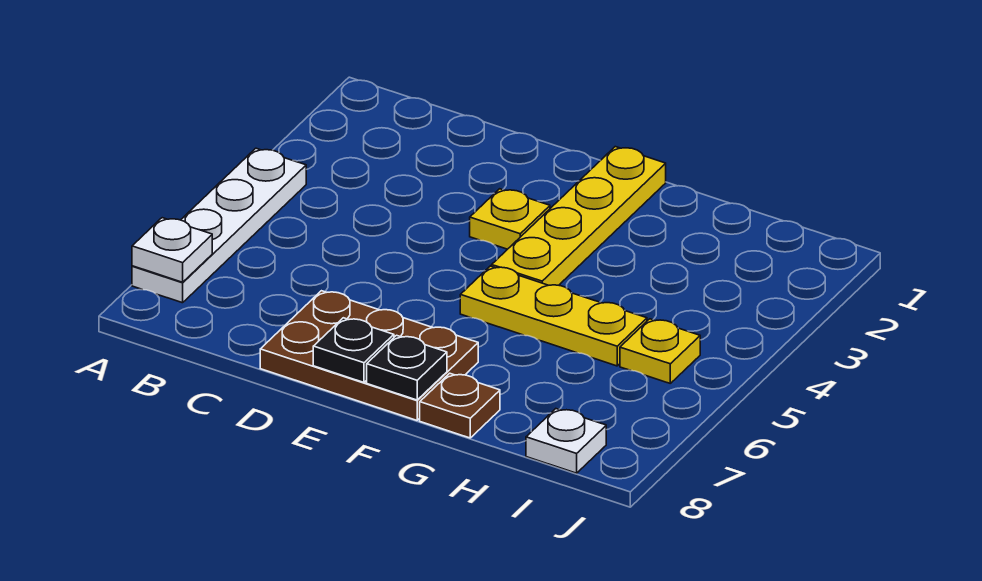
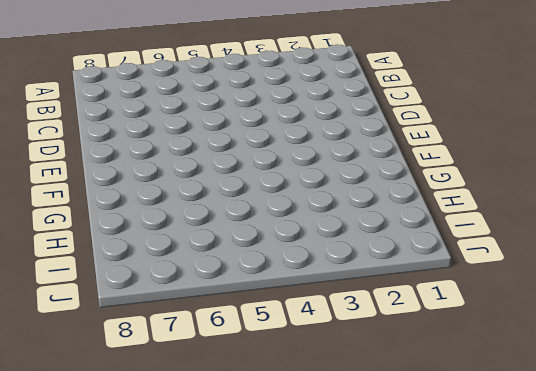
none -> white 1x4 plate [132,148,306,303]
none -> brown 2x3 plate [260,291,478,420]

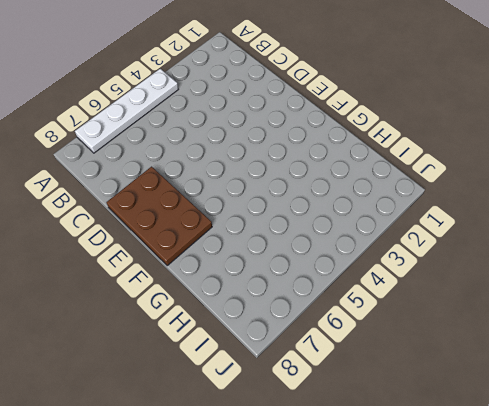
none -> yellow 1x1 plate [470,189,550,249]
none -> yellow 1x4 plate [492,147,666,285]

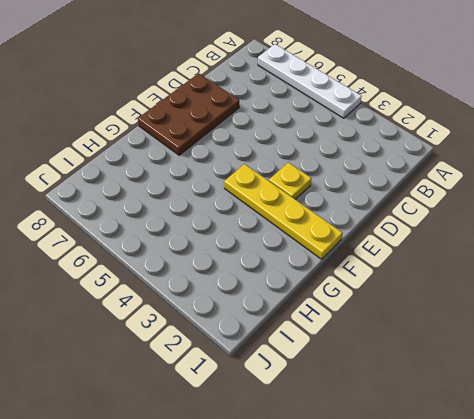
none -> yellow 1x3 plate [460,266,647,366]
none -> brown 1x1 plate [420,373,500,438]

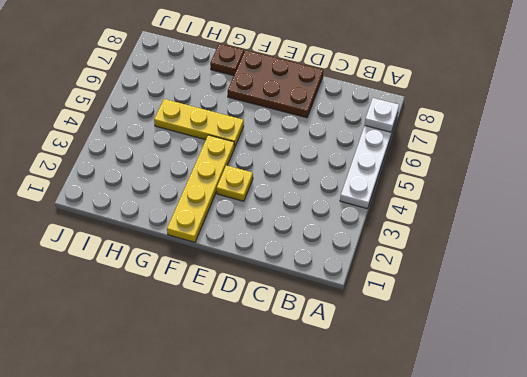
none -> yellow 1x1 plate [620,319,700,383]
none -> white 1x1 plate [526,409,606,473]

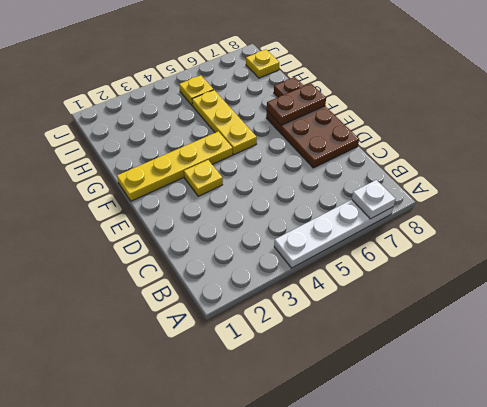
brown 1x2 plate [267,83,326,125] -> black 1x1 plate [367,335,447,400]
yellow 1x1 plate [246,50,279,78] -> white 1x1 plate [526,409,606,473]
none -> black 1x1 plate [313,318,394,382]

